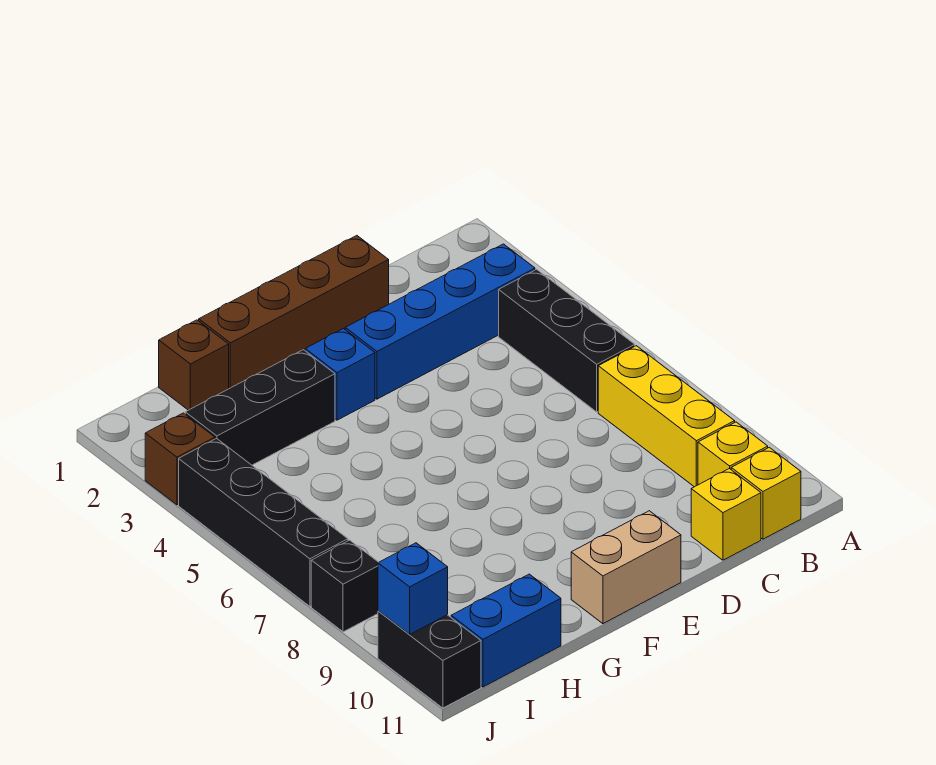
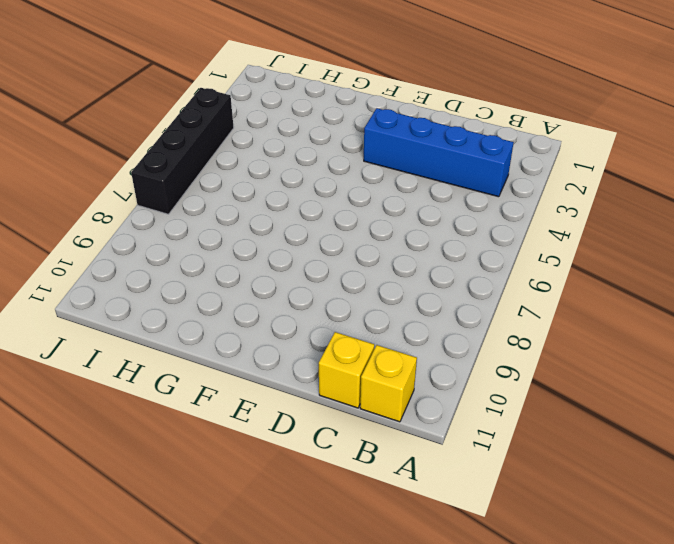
none -> black 1x3 brick [499,269,635,412]
none -> yellow 1x3 brick [598,346,735,487]
none -> yellow 1x1 brick [698,422,768,485]

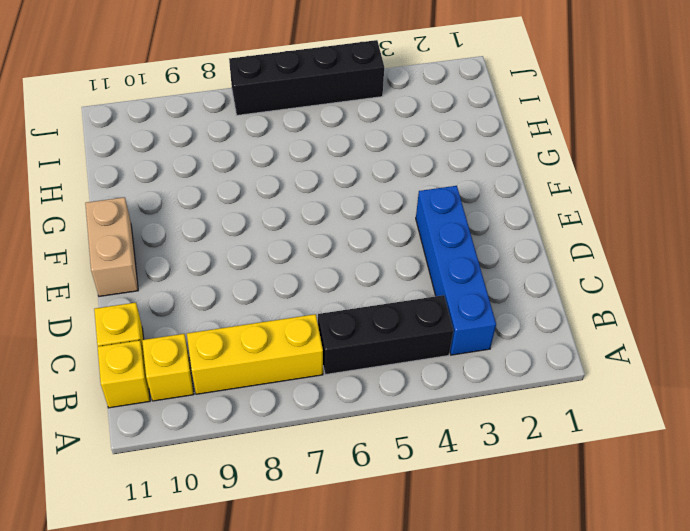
none -> brown 1x4 brick [199,236,389,389]
none -> blue 1x1 brick [305,329,375,420]
none -> black 1x3 brick [185,350,335,465]

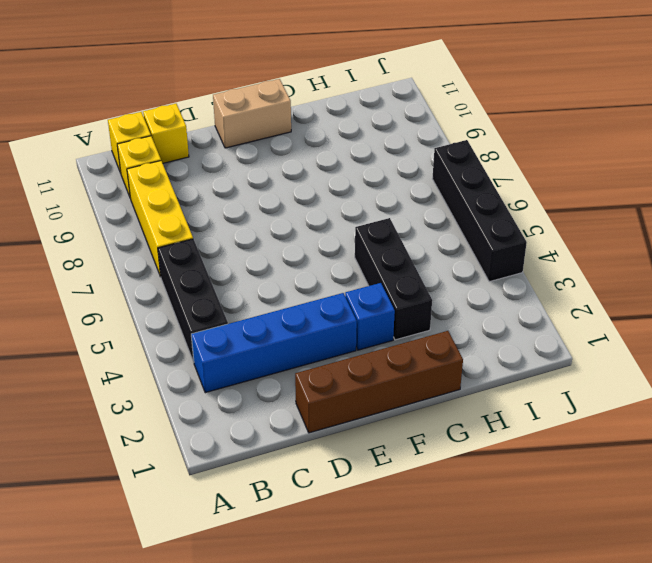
black 1x3 brick [355,218,432,340] -> black 1x3 brick turned to [185,350,335,465]
none -> brown 1x1 brick [159,320,229,410]
none -> blue 1x2 brick [451,574,561,687]
none -> brown 1x1 brick [145,413,215,505]

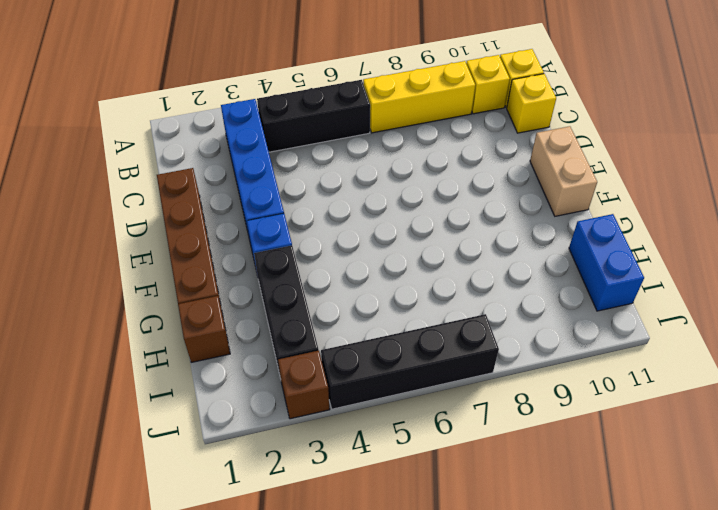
none -> black 1x1 brick [311,540,378,632]
none -> black 1x2 brick [378,611,481,708]
none -> blue 1x1 brick [378,543,448,634]

